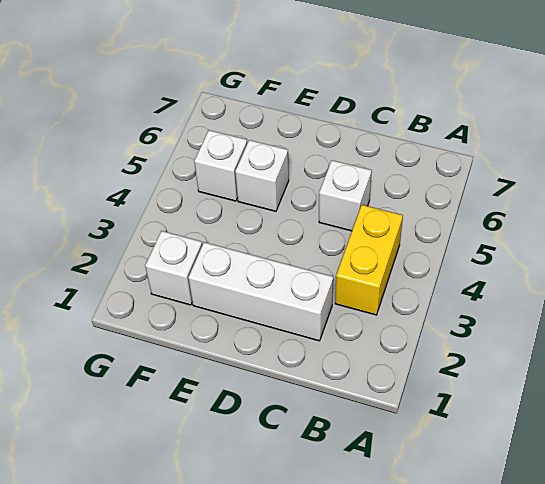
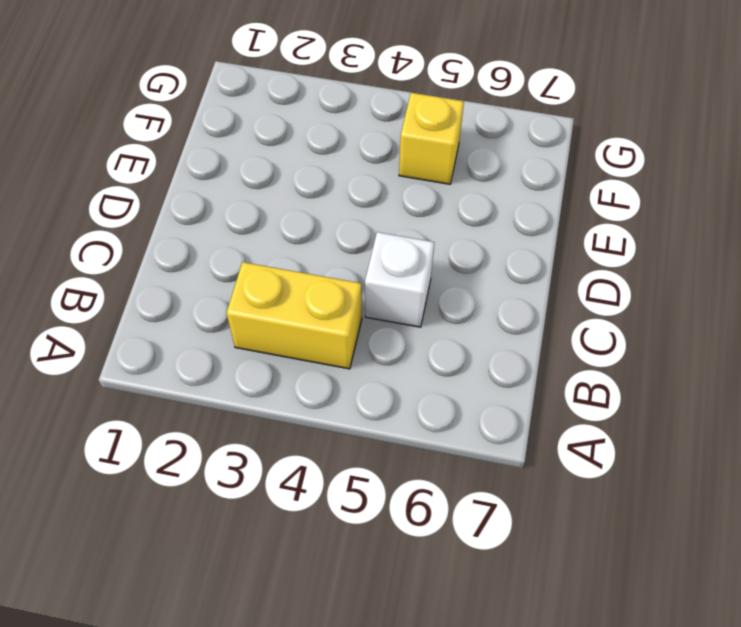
yellow 1x1 brick [399,93,464,184] -> white 1x1 brick [194,130,247,201]
none -> white 1x3 brick [188,242,333,341]
none -> white 1x1 brick [235,140,289,211]

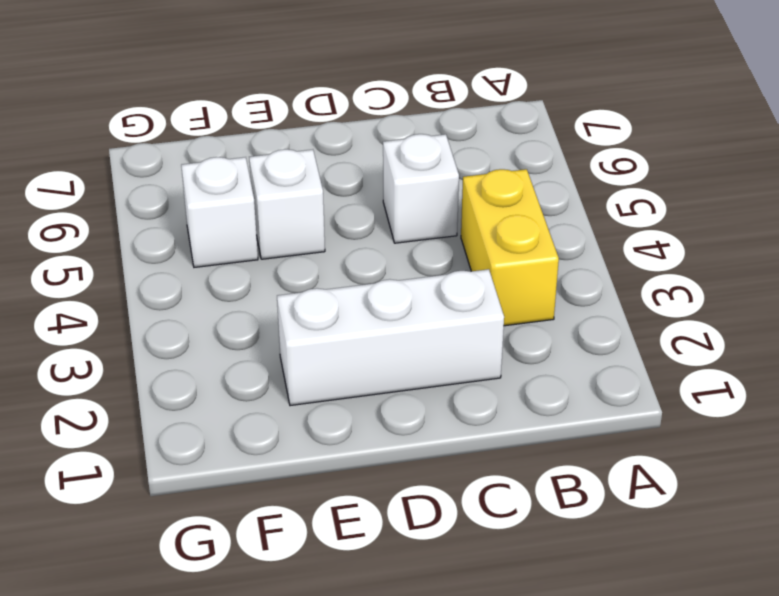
none -> white 1x1 brick [145,231,202,305]

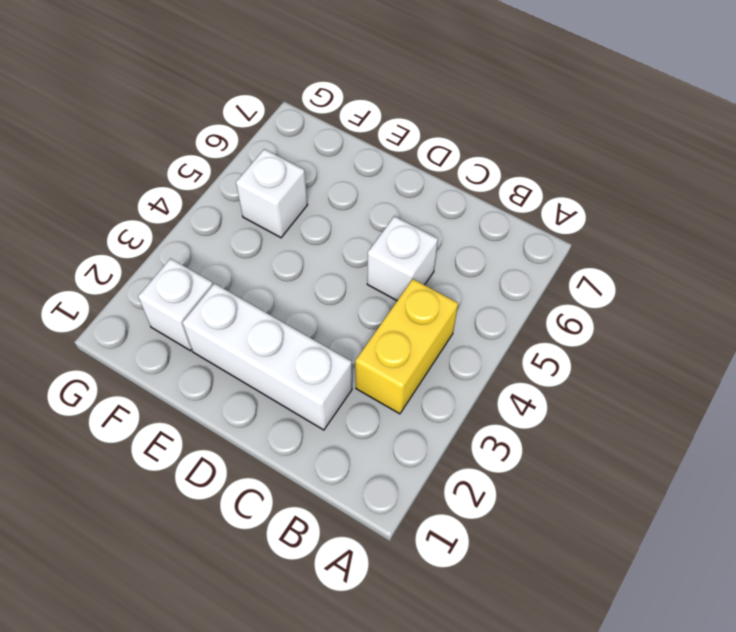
none -> white 1x1 brick [235,140,289,211]

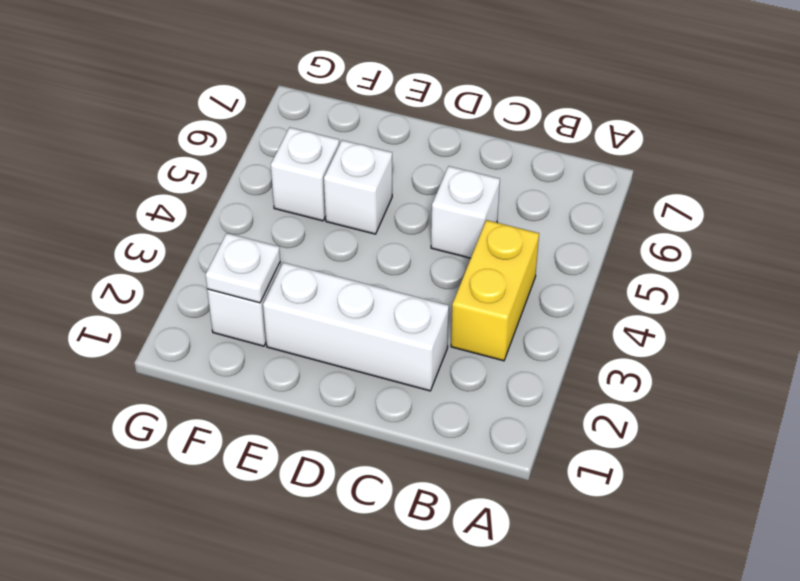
white 1x1 plate [206,233,280,303] -> none

